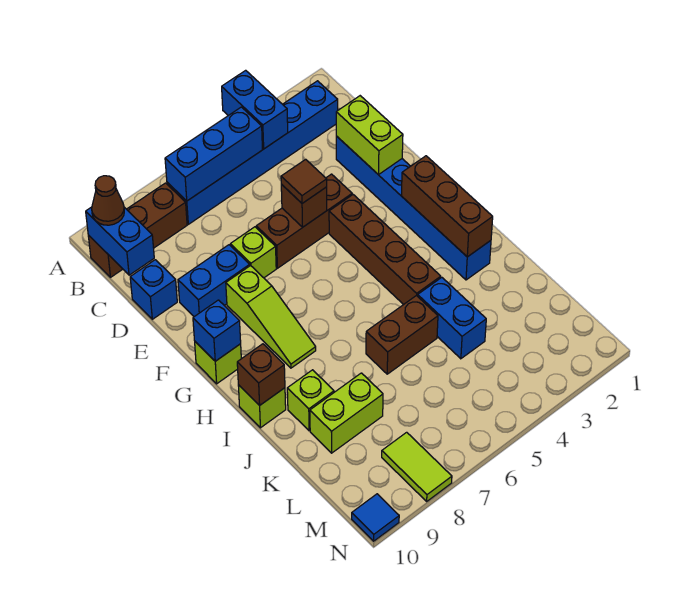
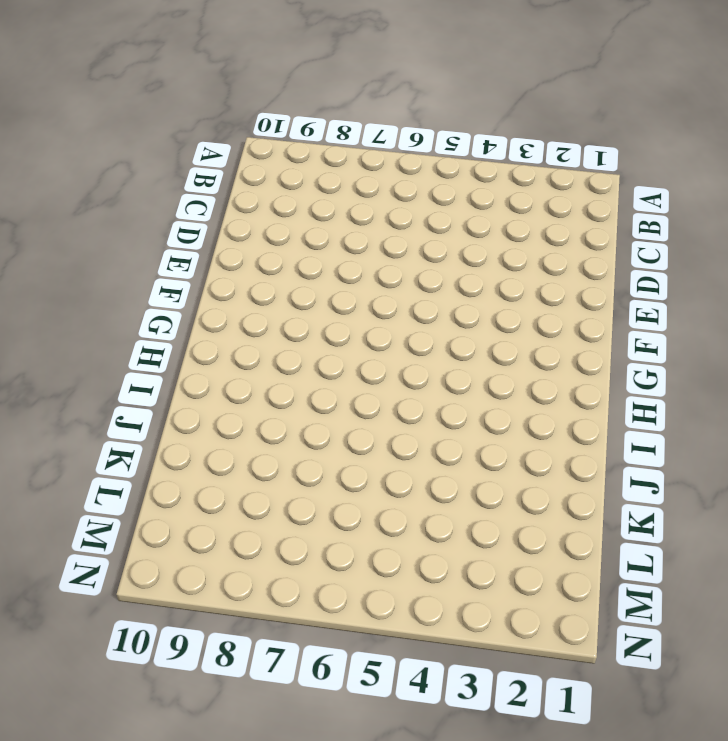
none -> blue 1x6 brick [167,81,338,224]
none -> brown 1x3 brick [88,183,187,277]
none -> blue 1x6 brick [336,136,491,280]

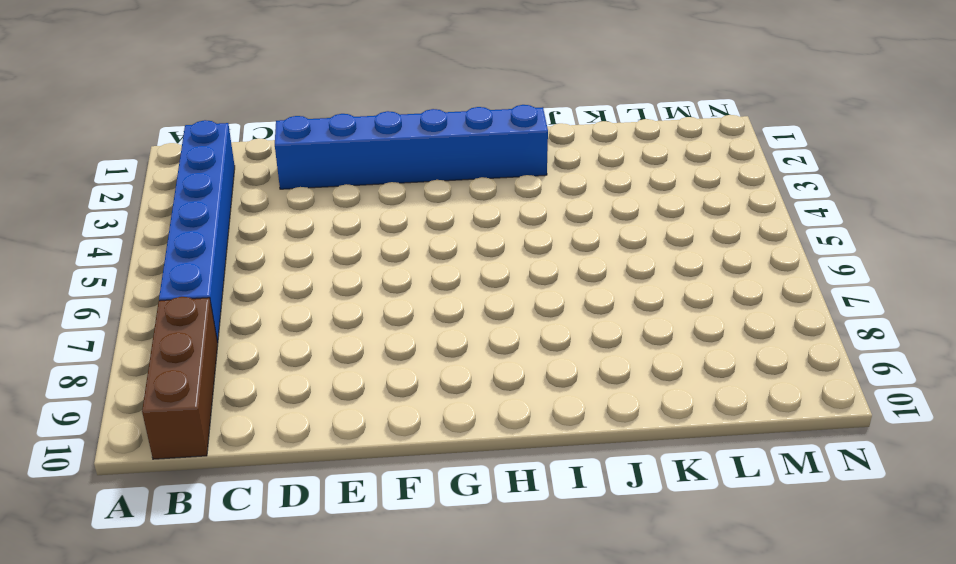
none -> blue 1x1 brick [130,260,177,319]
none -> brown 1x3 brick [256,174,352,268]
none -> lime 1x1 brick [230,227,276,278]

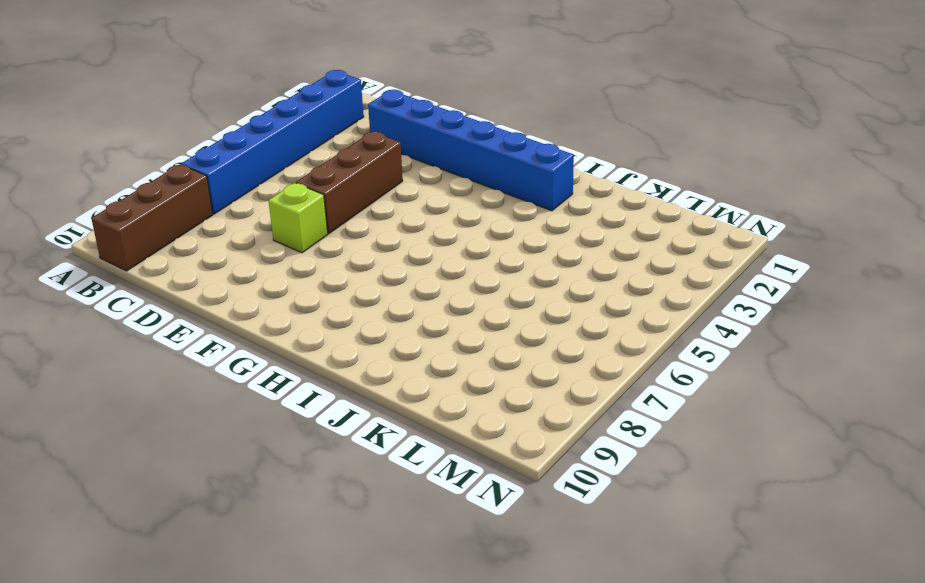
none -> blue 1x1 brick [130,260,177,319]
none -> blue 1x2 brick [178,245,250,317]
none -> brown 1x4 brick [329,195,441,305]

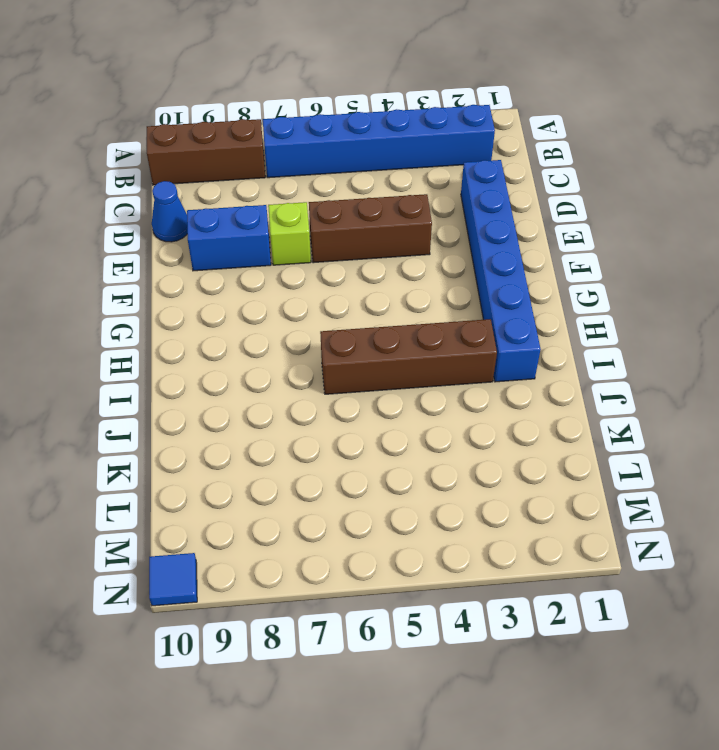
blue 1x1 cone [152,181,187,242] -> blue 1x1 brick [130,260,177,319]
brown 1x4 brick [320,319,497,394] -> brown 1x4 brick turned to [329,195,441,305]
none -> lime 1x3 slope [226,266,316,368]
none -> lime 1x1 brick [195,342,241,384]
none -> lime 1x1 brick [238,385,286,428]

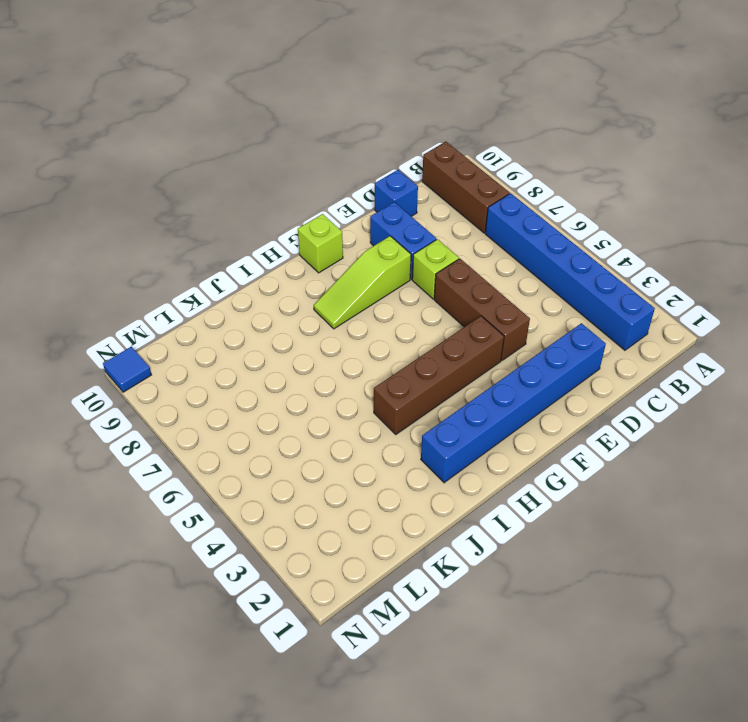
none -> lime 1x1 brick [238,385,286,428]
none -> blue 1x2 brick [418,277,486,359]
none -> brown 1x2 brick [366,295,438,374]

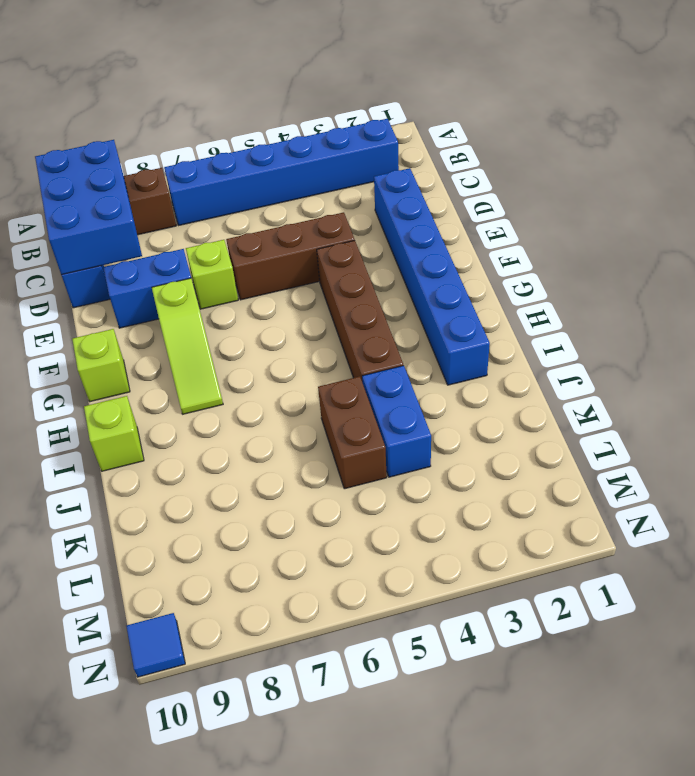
blue 2x3 brick [35,140,142,275] -> blue 1x2 brick [86,207,154,275]
brown 1x2 brick [318,376,387,489] -> brown 1x2 brick turned to [366,295,438,374]
none -> lime 1x1 brick [287,370,334,431]
none -> lime 1x2 brick [310,373,383,453]
none -> lime 1x2 tile [382,432,452,501]

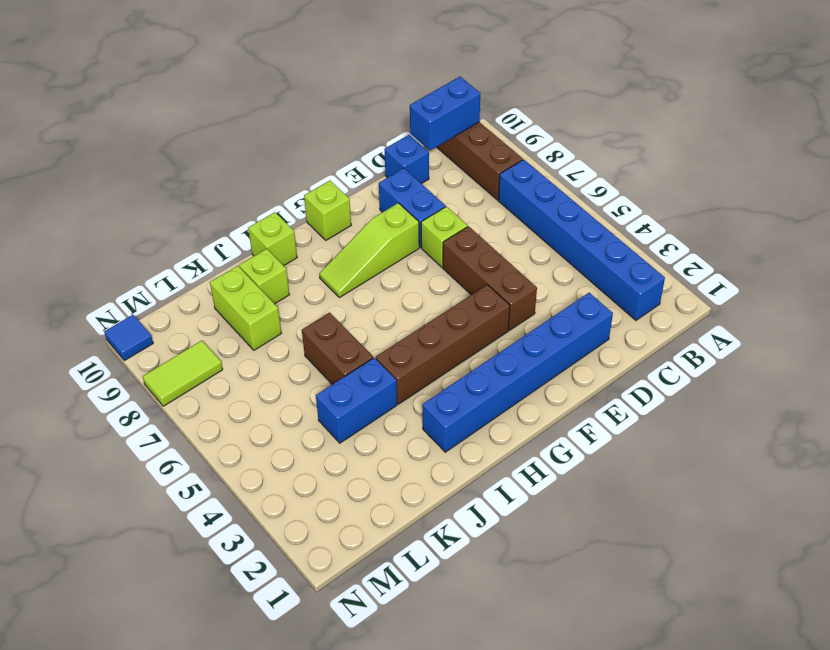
none -> blue 1x2 brick [222,70,288,149]
none -> blue 1x3 brick [165,107,262,201]
none -> lime 1x2 brick [336,96,403,175]

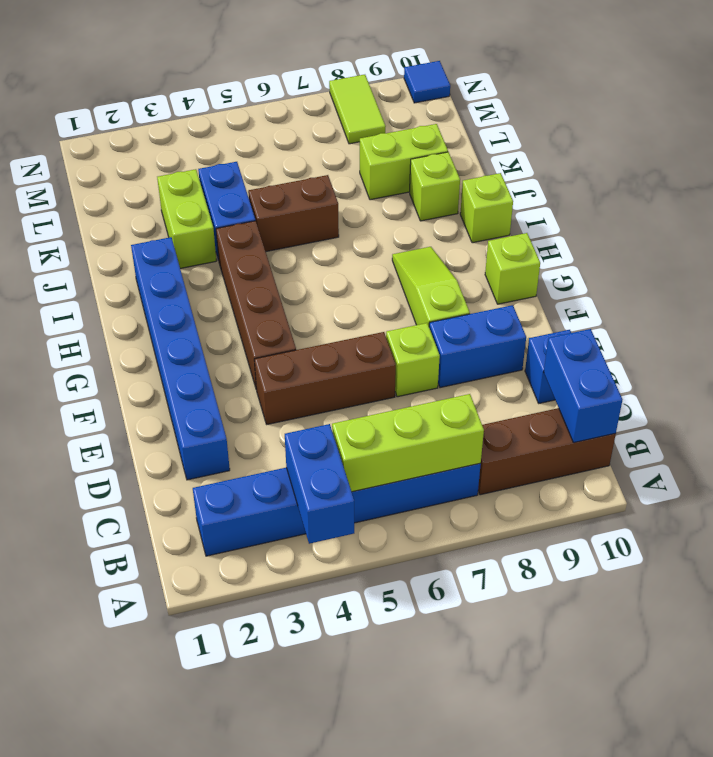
lime 1x3 brick [332,394,484,492] -> blue 1x3 brick [165,107,262,201]
lime 1x2 brick [157,169,217,269] -> lime 1x2 brick moved to [336,96,403,175]
none -> brown 1x1 brick [281,184,327,227]
none -> brown 1x3 brick [401,156,493,257]
none -> blue 1x1 brick [193,300,241,361]

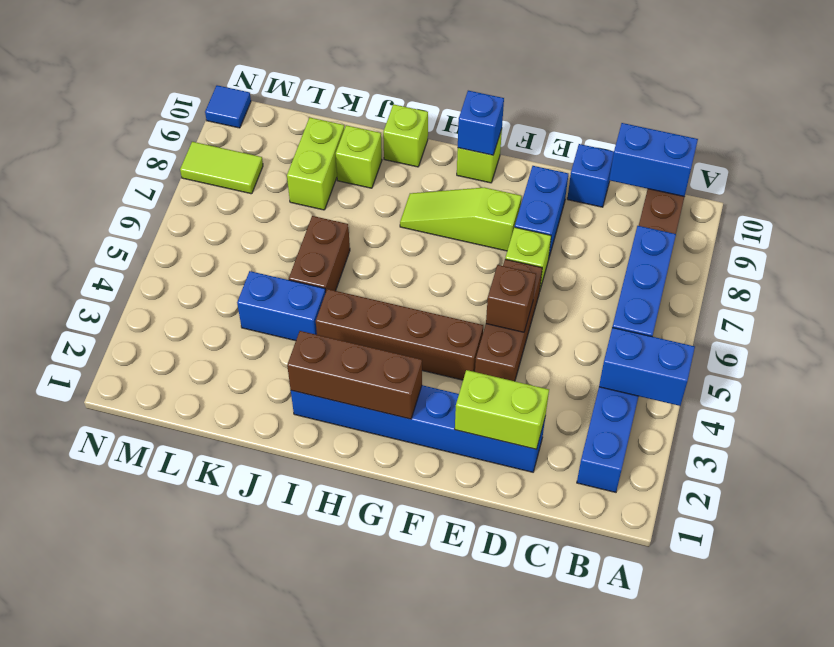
none -> brown 1x1 brick [237,344,285,406]
none -> brown 1x1 cone [92,176,124,225]
none -> brown 1x1 tile [281,159,327,203]

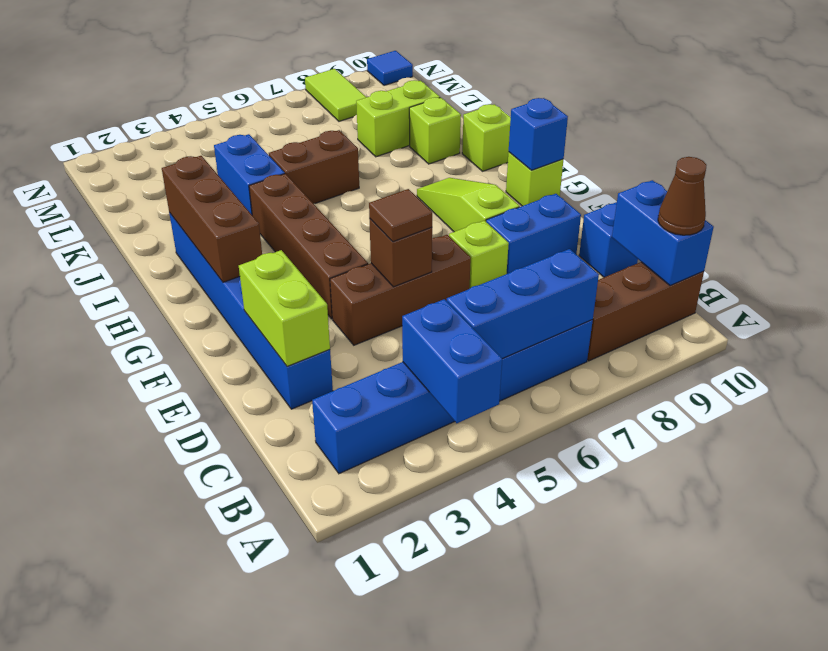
none -> brown 1x1 brick [237,344,285,406]

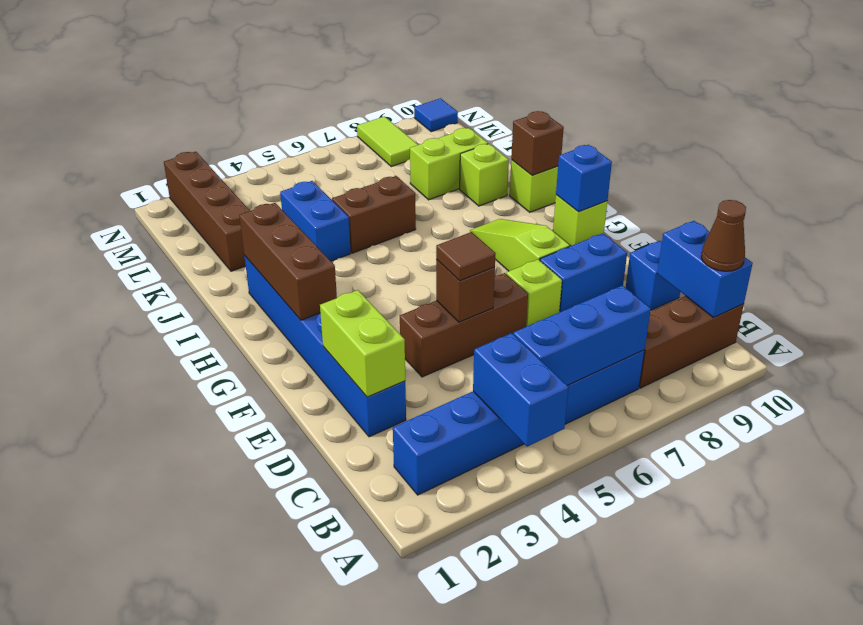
brown 1x4 brick [164,152,250,271] -> brown 1x4 brick moved to [329,195,441,305]

